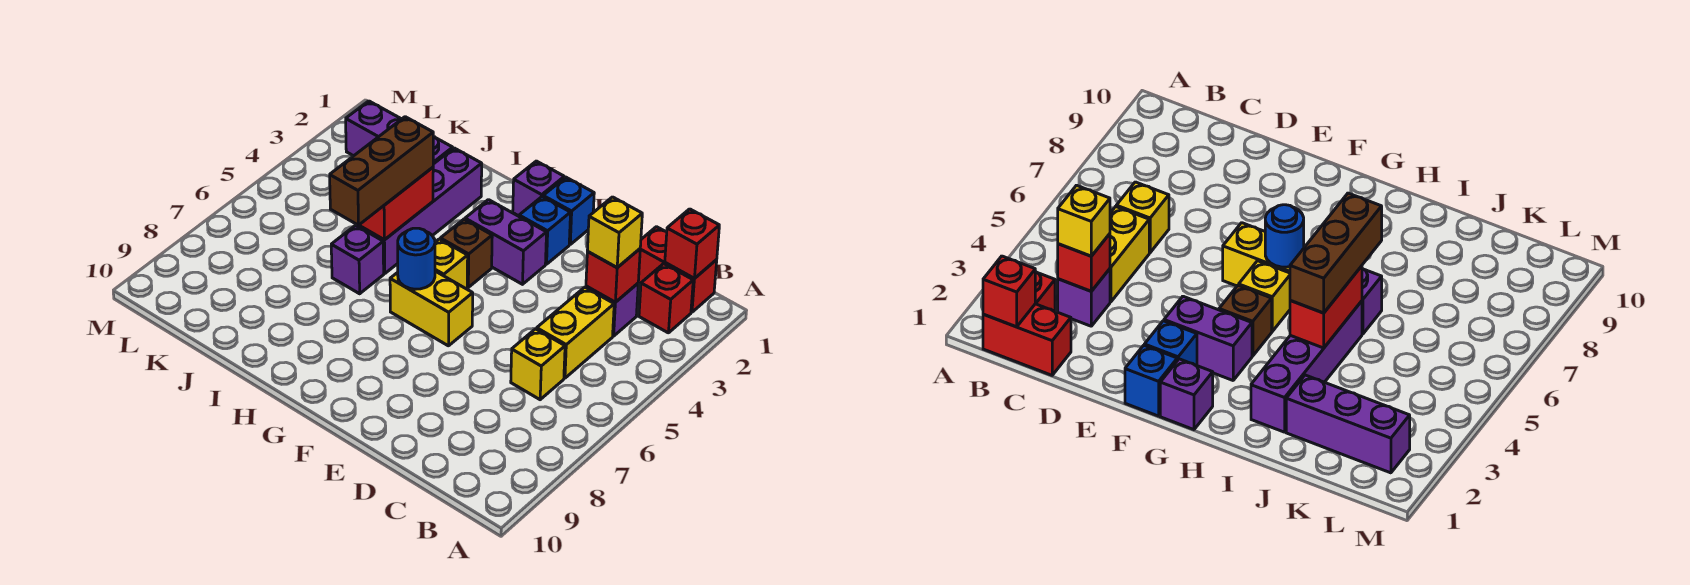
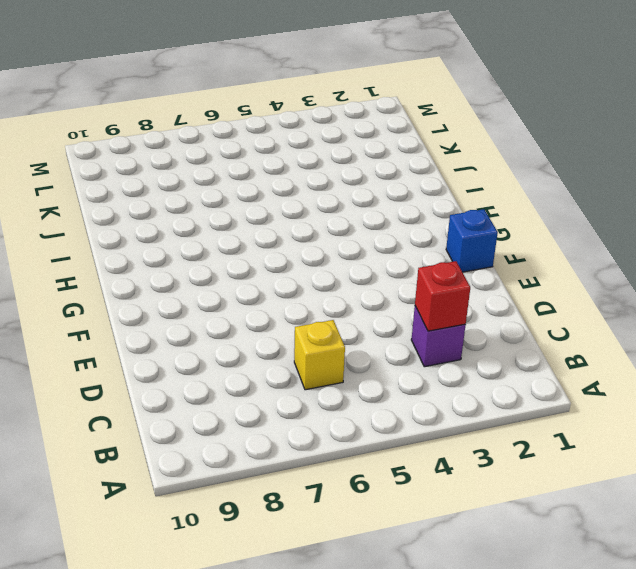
none -> red 1x2 brick [638,227,717,312]
none -> red 1x1 brick [639,264,693,333]
none -> yellow 1x2 brick [537,287,614,378]

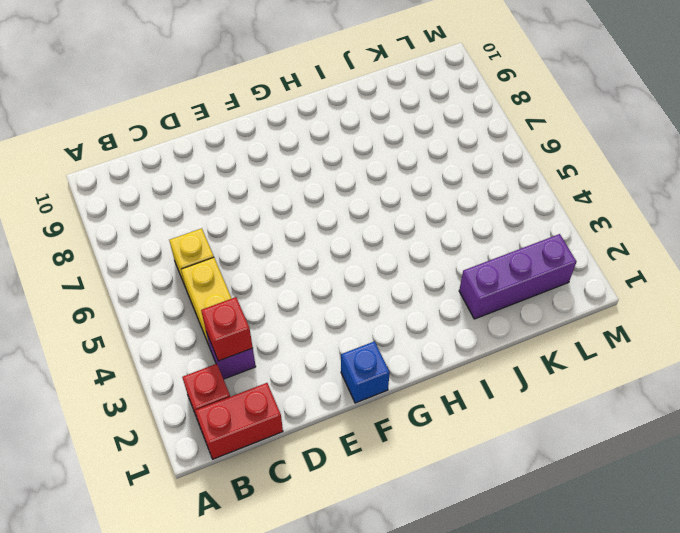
none -> blue 1x1 brick [519,197,571,264]
none -> purple 1x2 brick [465,200,547,284]
none -> yellow 1x2 brick [390,271,473,346]

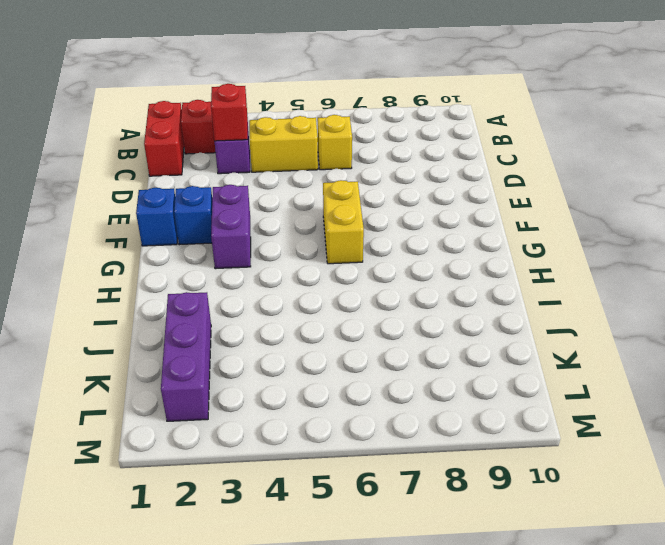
none -> purple 1x1 brick [513,161,564,216]
none -> brown 1x1 brick [440,219,492,287]
none -> yellow 1x1 brick [435,239,468,289]

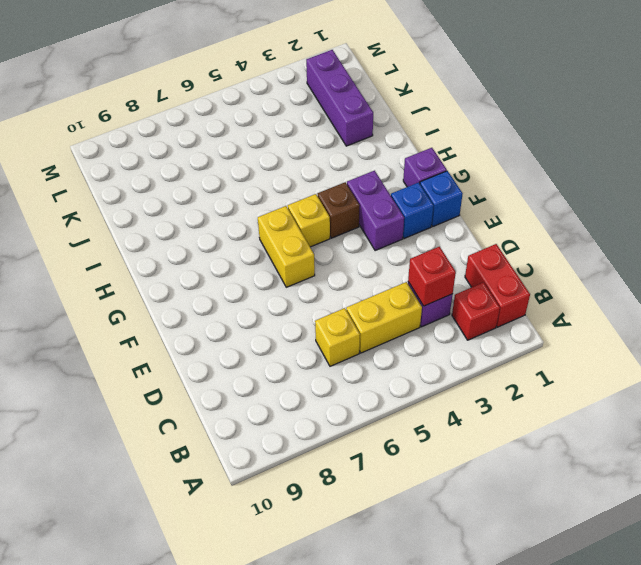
none -> purple 1x4 brick [357,148,482,273]
none -> purple 1x1 brick [331,225,384,294]
none -> red 1x1 brick [665,209,719,279]

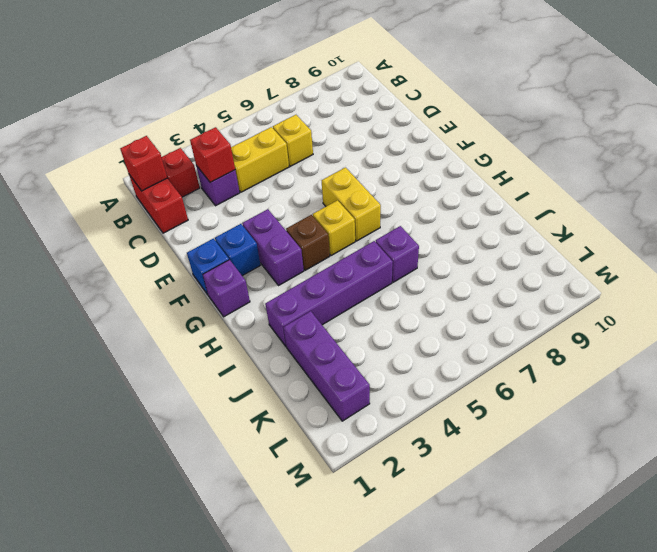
none -> blue 1x1 round brick [398,228,435,289]
none -> red 1x2 brick [359,167,433,240]
none -> yellow 1x1 brick [587,197,642,268]

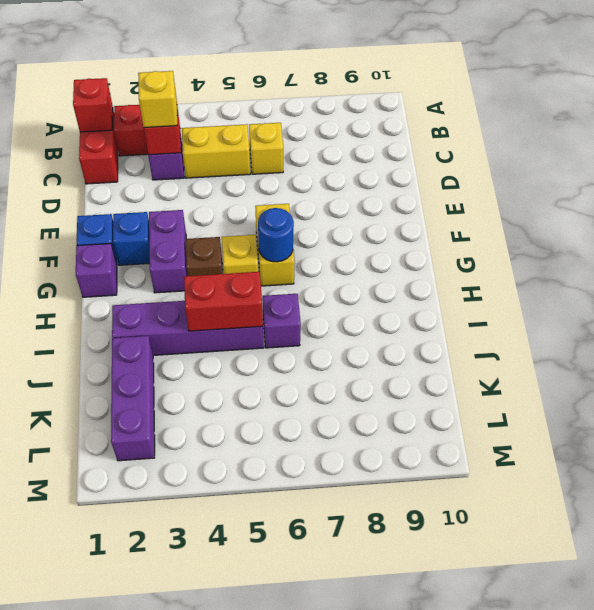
none -> brown 1x3 brick [330,117,433,225]

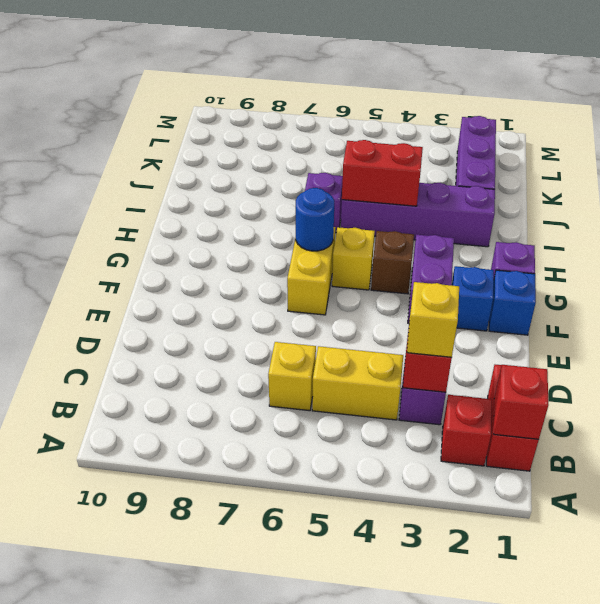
none -> brown 1x3 brick [330,117,433,225]

